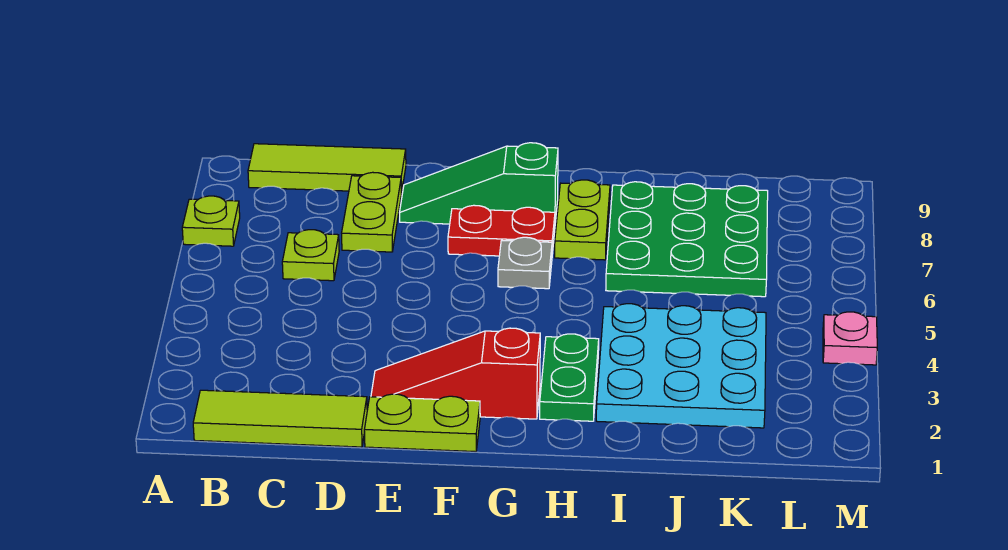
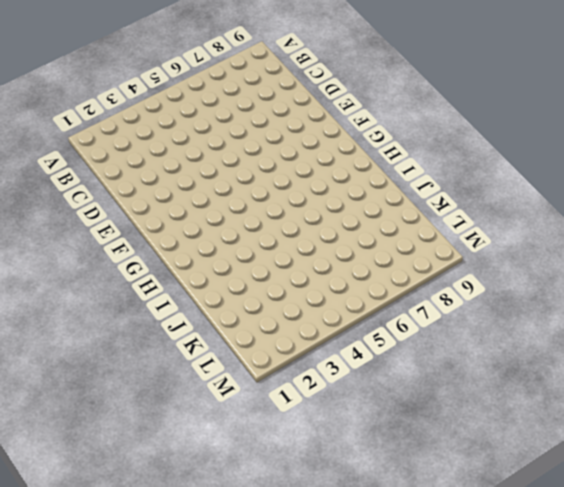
none -> lime 1x1 plate [182,196,240,246]
none -> lime 1x3 tile [193,390,367,447]
none -> lime 1x3 tile [248,144,406,193]

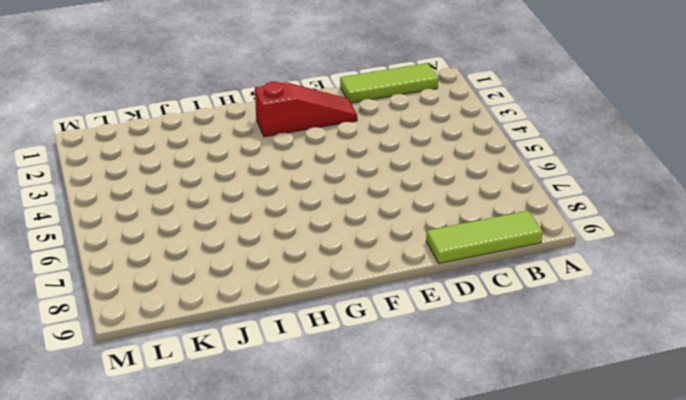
none -> lime 1x1 plate [182,196,240,246]
none -> lime 1x1 plate [282,230,339,281]
none -> lime 1x2 plate [342,172,401,252]

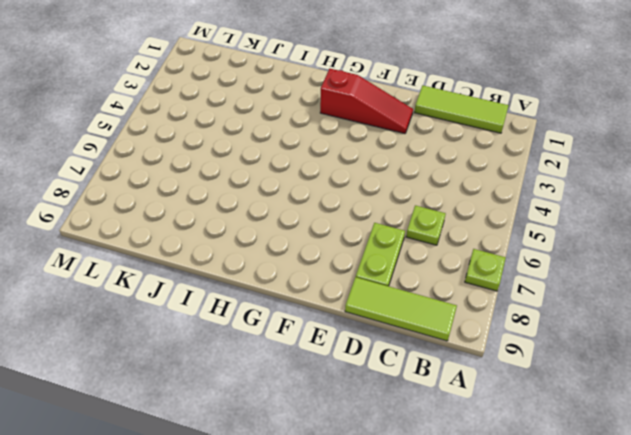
none -> lime 1x2 plate [364,394,480,452]
none -> green 1x3 slope [400,143,558,224]
none -> red 1x2 plate [448,205,555,256]

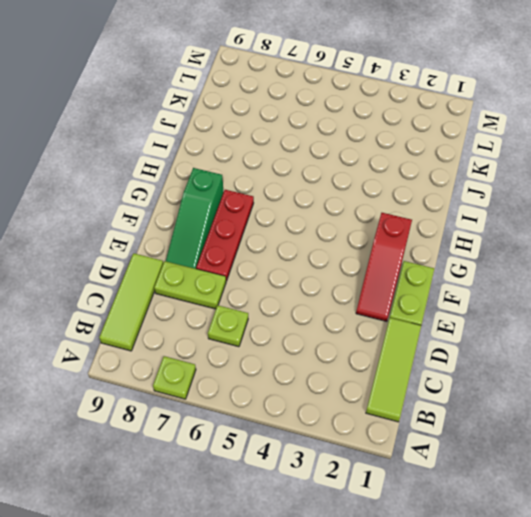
red 1x3 plate [196,190,254,281] -> red 1x2 plate [448,205,555,256]
none -> grey 1x1 plate [498,237,552,289]
none -> green 1x2 plate [540,334,599,421]
none -> lime 1x2 plate [555,180,610,260]

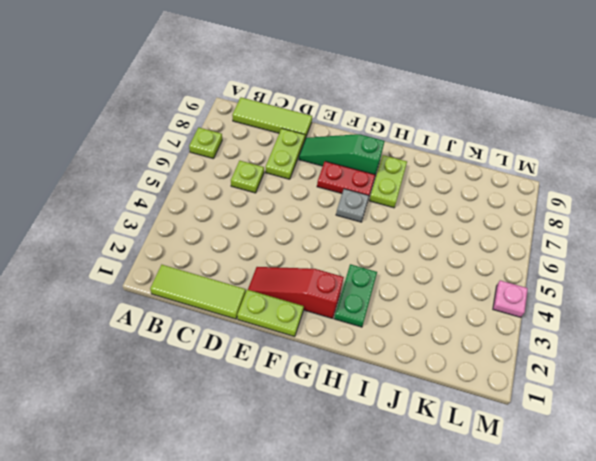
none -> cyan 3x3 plate [596,304,766,428]
none -> green 3x3 plate [606,182,768,297]

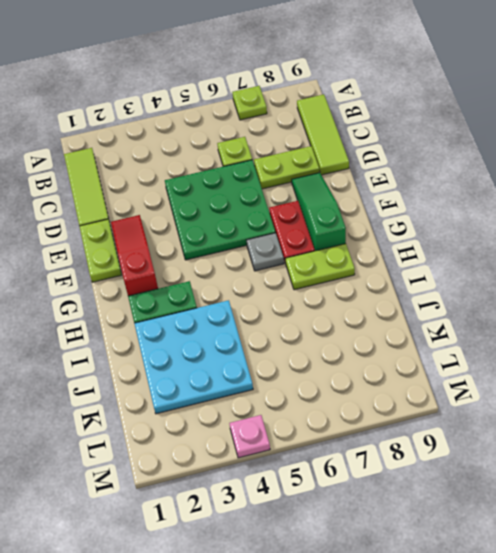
green 3x3 plate [165,160,275,260] -> green 3x3 plate moved to [606,182,768,297]

